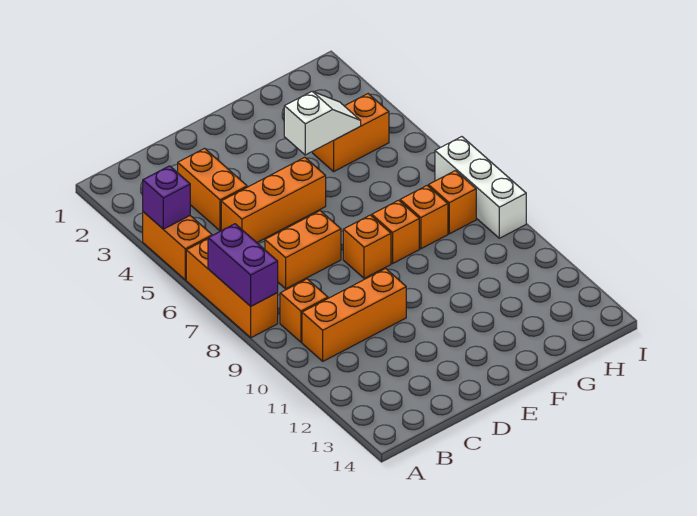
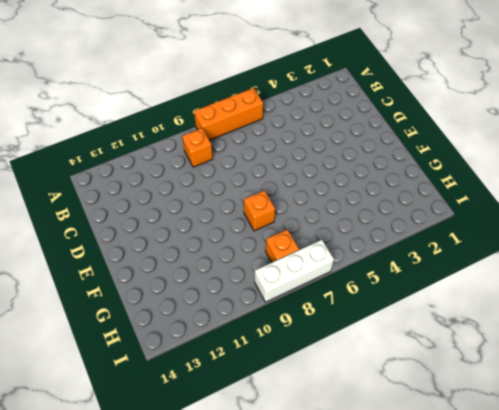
none -> orange 1x2 brick [143,212,212,280]
none -> orange 1x3 brick [302,269,406,361]
none -> orange 1x2 brick [178,148,247,231]

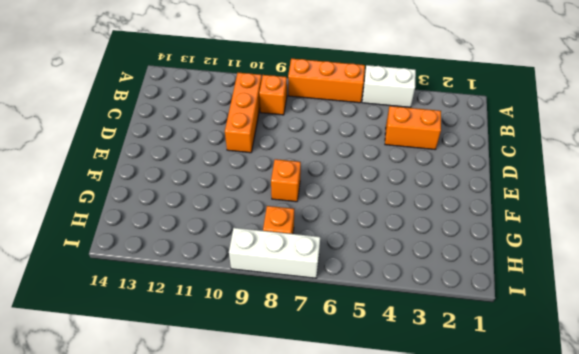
white 1x2 brick [362,65,416,107] -> orange 1x2 brick [143,212,212,280]
none -> orange 1x3 brick [221,157,326,242]
none -> orange 1x2 brick [265,211,341,289]
none -> orange 1x1 brick [343,215,391,278]

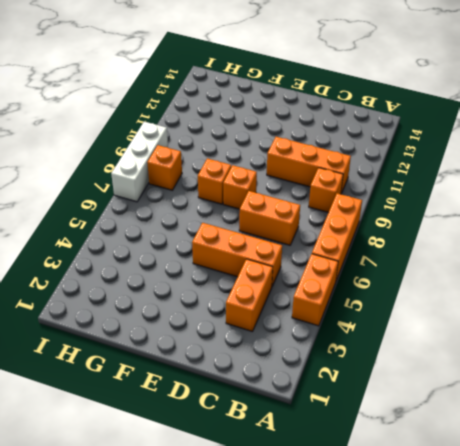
none -> orange 1x2 brick [313,94,389,171]
none -> orange 1x1 brick [400,186,448,249]
none -> purple 1x1 brick [143,166,190,229]

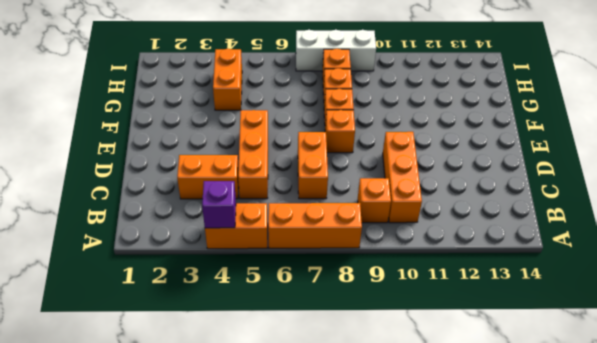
none -> purple 1x2 brick [208,224,278,306]
none -> white 1x2 slope [284,91,361,155]

